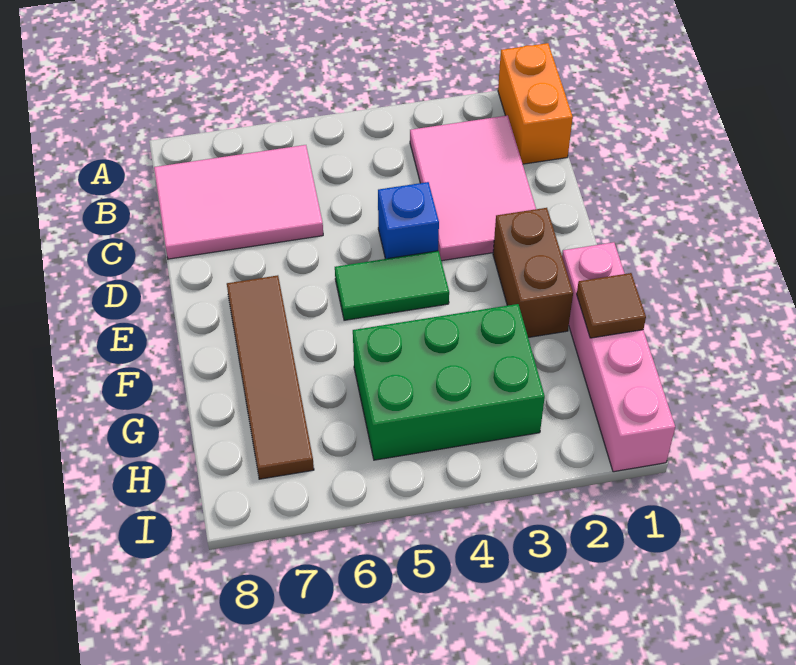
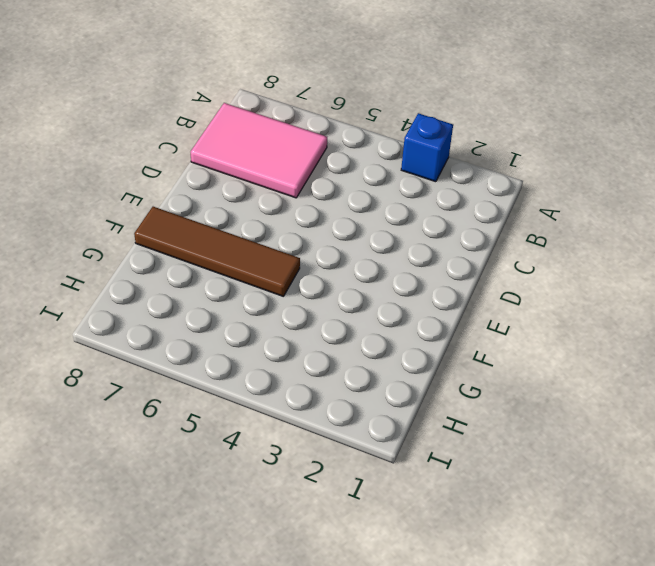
blue 1x1 brick [401,113,453,182] -> blue 1x1 brick moved to [378,182,439,259]
brown 1x4 tile [134,207,300,296] -> brown 1x4 tile turned to [227,275,314,479]
none -> orange 1x2 brick [498,43,573,164]
none -> pink 2x3 tile [410,115,536,261]

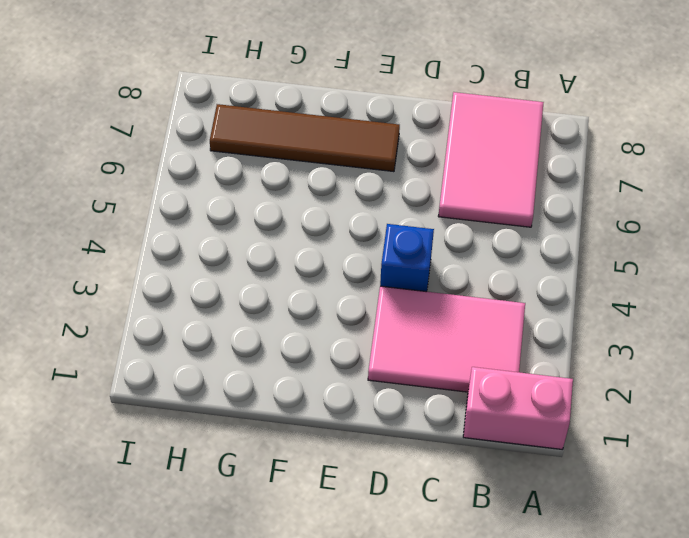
pink 1x2 brick [463,367,573,449] -> orange 1x2 brick [498,43,573,164]
none -> brown 1x2 brick [493,208,573,337]
none -> green 1x2 tile [335,251,449,320]

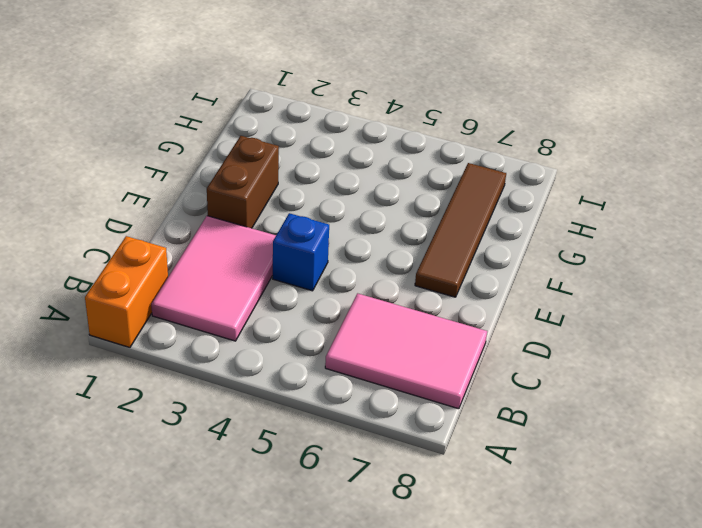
none -> green 1x2 tile [335,251,449,320]
none -> pink 1x4 brick [562,242,675,472]

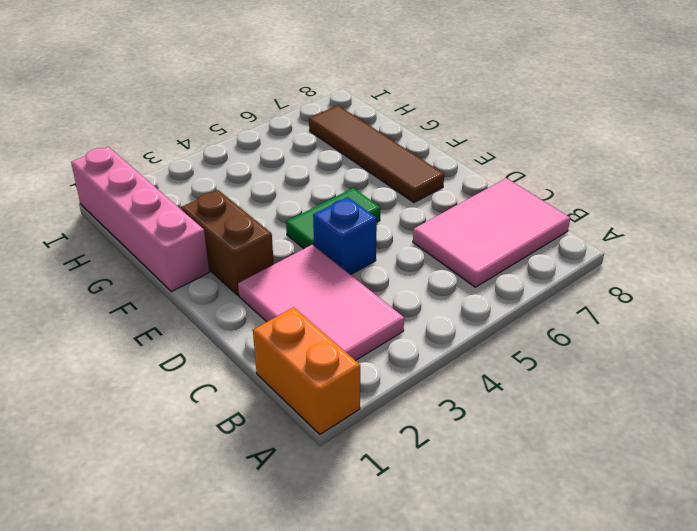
none -> green 2x3 brick [353,304,545,460]
none -> brown 1x1 tile [577,273,646,338]

